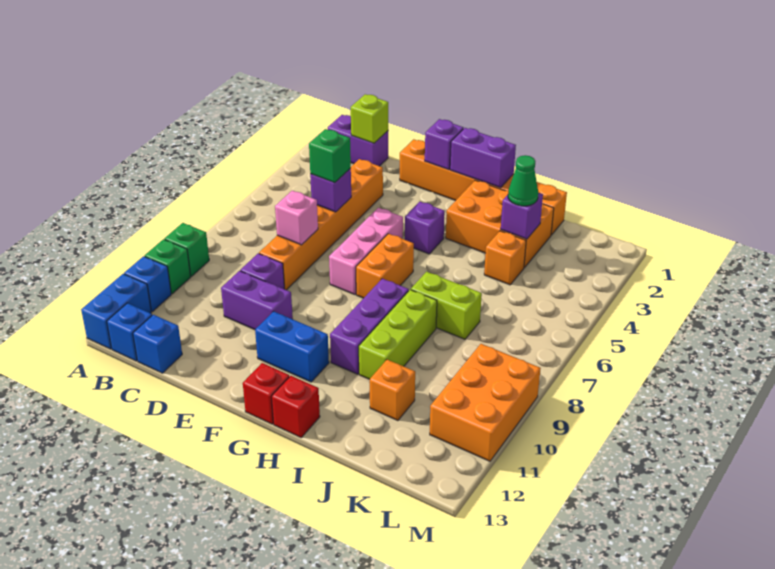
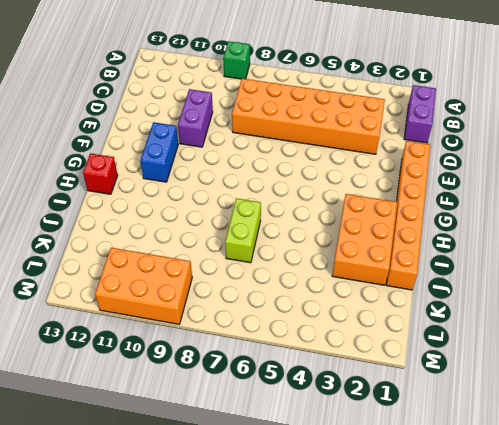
orange 2x6 brick [232,79,385,154] -> orange 1x6 brick [259,159,383,290]
none -> green 1x1 brick [145,239,191,294]
none -> blue 1x1 brick [124,256,171,312]
none -> blue 1x2 brick [81,274,151,349]
none -> blue 1x1 brick [107,303,152,361]

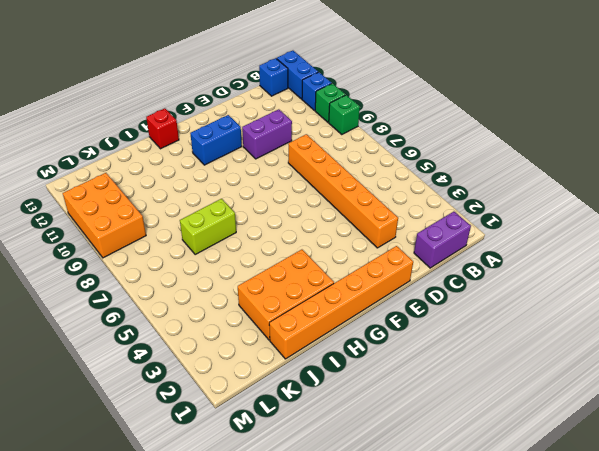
none -> blue 1x1 brick [133,315,182,373]
none -> purple 1x1 brick [240,253,284,289]
none -> pink 1x3 brick [329,208,403,295]
none -> purple 1x1 brick [405,202,445,254]

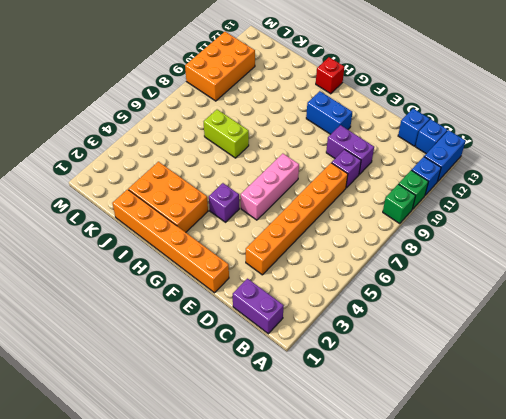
none -> orange 1x2 brick [356,234,414,298]
none -> red 1x1 brick [243,363,289,424]
none -> purple 1x3 brick [330,279,409,374]
none -> lime 1x3 brick [359,290,437,379]

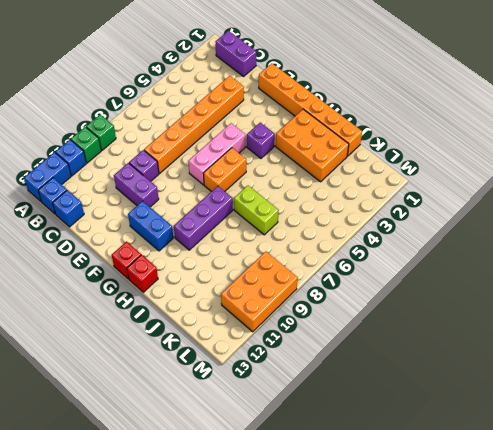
none -> lime 1x3 brick [359,290,437,379]
none -> orange 1x1 brick [484,231,526,285]
none -> orange 1x1 brick [370,360,415,421]
none -> lime 1x1 brick [351,94,388,143]

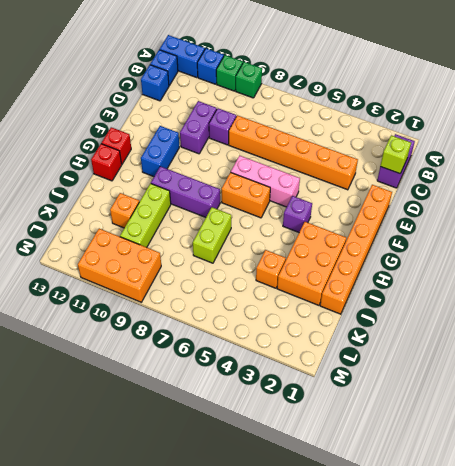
lime 1x3 brick [120,184,171,247] -> lime 1x3 brick turned to [359,290,437,379]
none -> purple 1x1 brick [310,168,351,212]
none -> pink 1x1 brick [275,191,318,245]
none -> purple 1x1 brick [425,119,463,170]
none -> purple 1x2 brick [450,128,516,188]

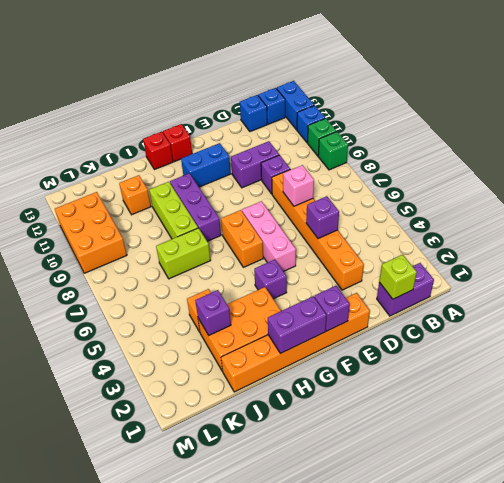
none -> green 1x1 brick [309,129,351,183]
none -> green 1x1 cone [508,155,538,206]

